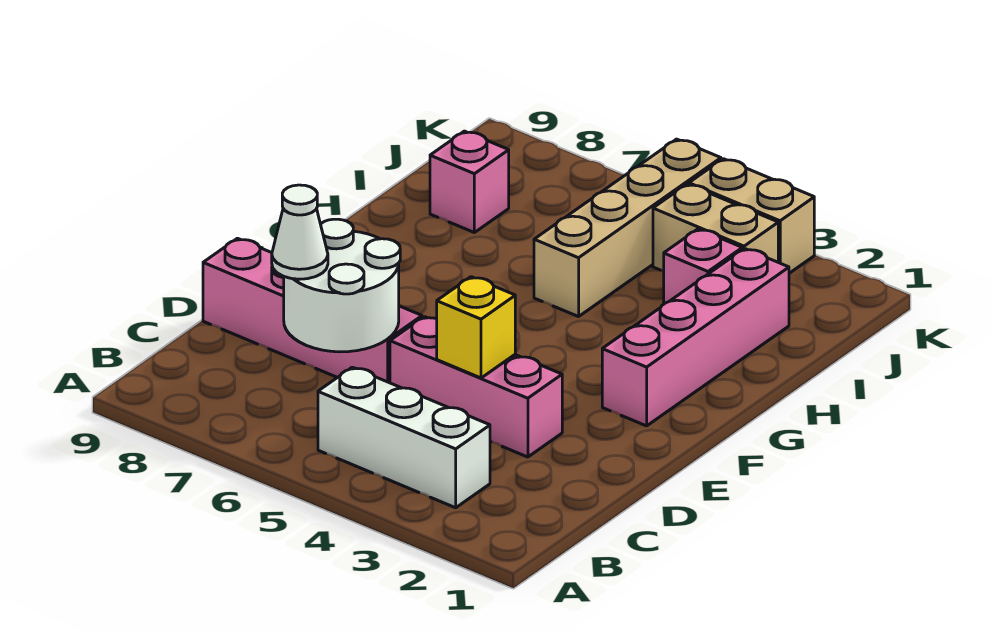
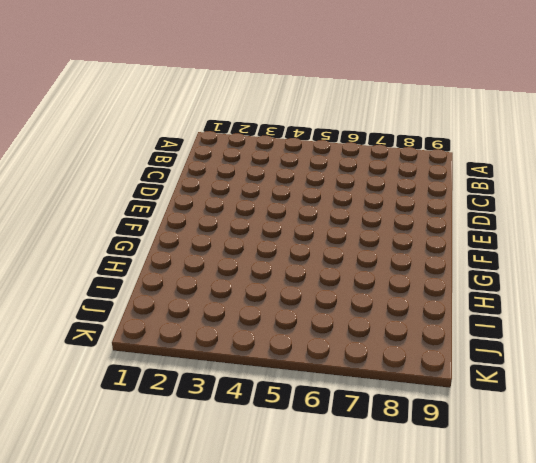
none -> white 1x3 brick [318,367,490,508]
none -> pink 1x3 brick [390,317,562,457]
none -> pink 1x4 brick [203,238,422,383]

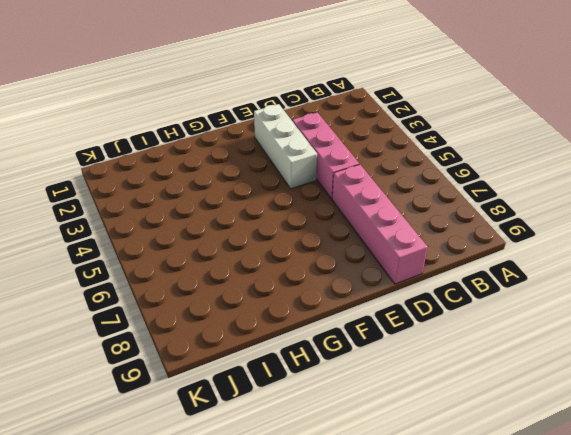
white 1x3 brick [254,104,317,189] -> white 1x3 brick moved to [318,367,490,508]
none -> pink 1x4 brick [602,249,789,426]
none -> tan 1x4 brick [534,139,721,317]
none -> pink 1x1 brick [664,229,742,304]

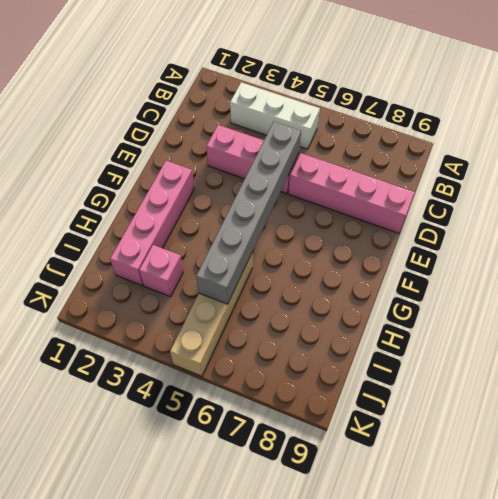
grey 1x6 brick [196,122,301,304] -> none
none -> pink 1x1 brick [430,131,509,232]
none -> tan 1x2 brick [653,184,778,271]
none -> tan 1x2 brick [689,159,814,273]

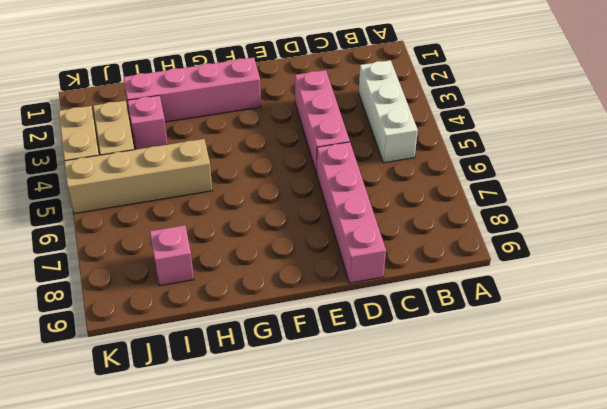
none -> white 2x2 round brick [284,219,400,352]
none -> yellow 1x1 brick [437,277,515,378]
none -> white 1x1 cone [272,185,328,279]

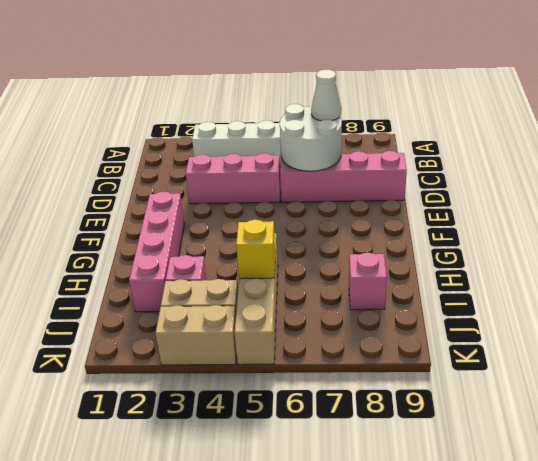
yellow 1x1 brick [236,220,275,279] -> yellow 1x1 brick moved to [437,277,515,378]

